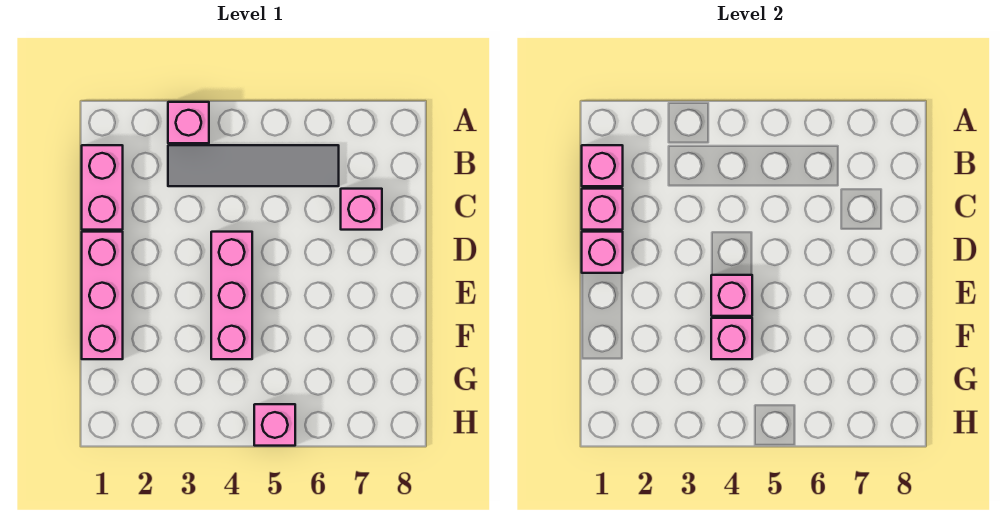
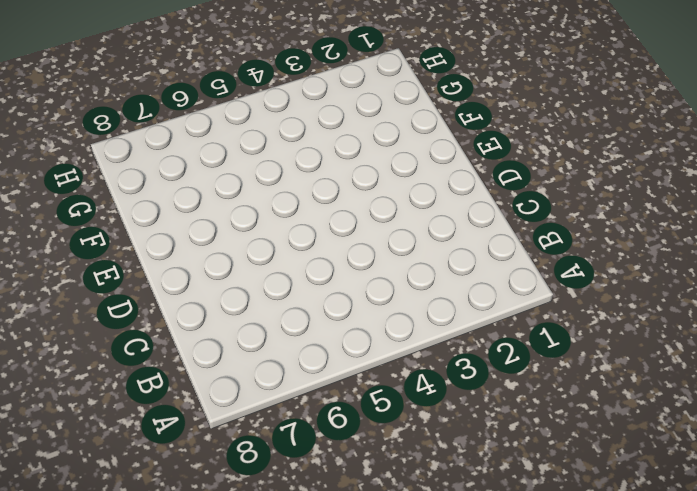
none -> pink 1x1 brick [168,102,209,143]
none -> pink 1x2 brick [82,145,123,230]
none -> grey 1x4 tile [168,145,339,186]

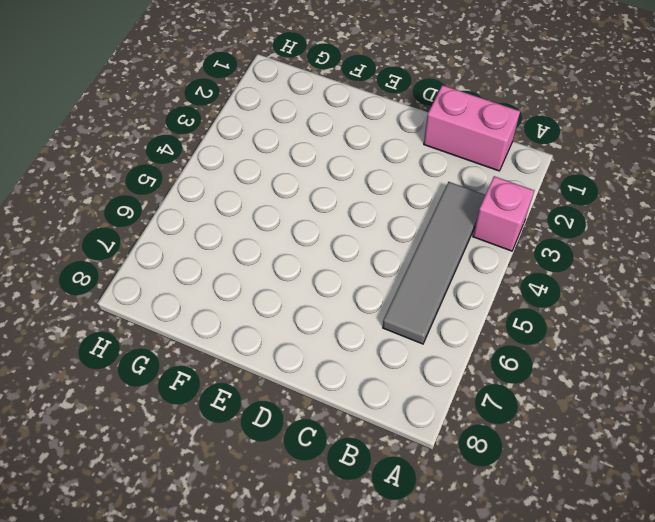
none -> pink 1x1 brick [341,189,382,230]
none -> pink 1x3 brick [82,232,123,359]
none -> pink 1x3 brick [211,232,252,359]

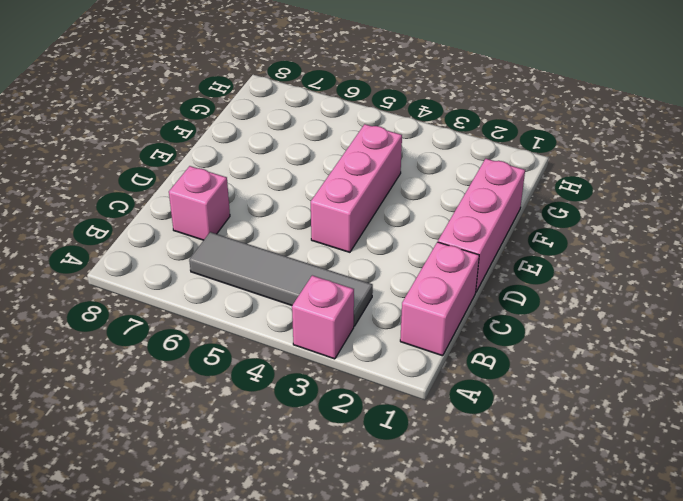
none -> pink 1x1 brick [254,404,295,446]
none -> pink 1x1 brick [582,145,623,186]
none -> pink 1x1 brick [582,189,623,230]

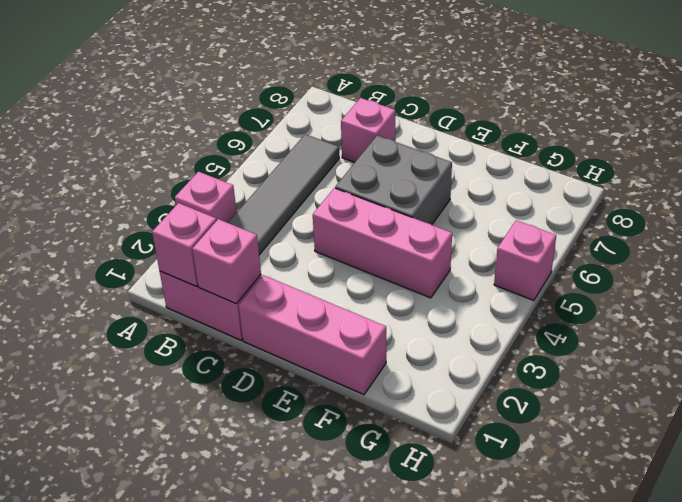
grey 2x2 brick [335,136,452,225] -> none
none -> pink 1x1 brick [582,232,623,273]
none -> pink 1x1 brick [711,275,752,316]
none -> pink 1x1 brick [711,318,752,359]

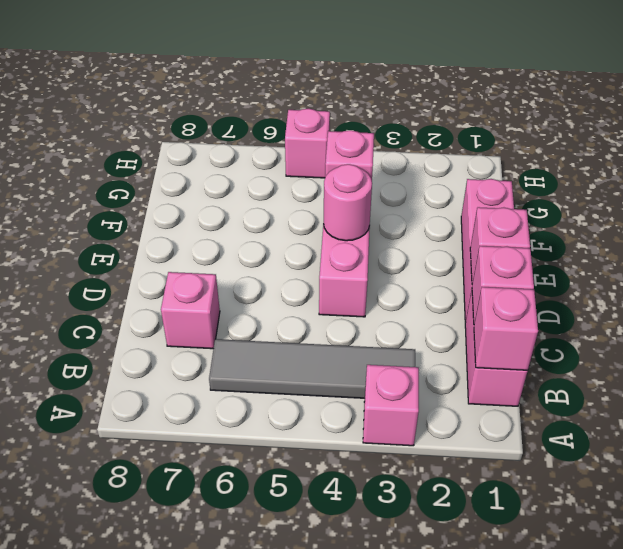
pink 1x1 round brick [324,164,372,241] -> pink 1x1 brick [711,275,752,316]

